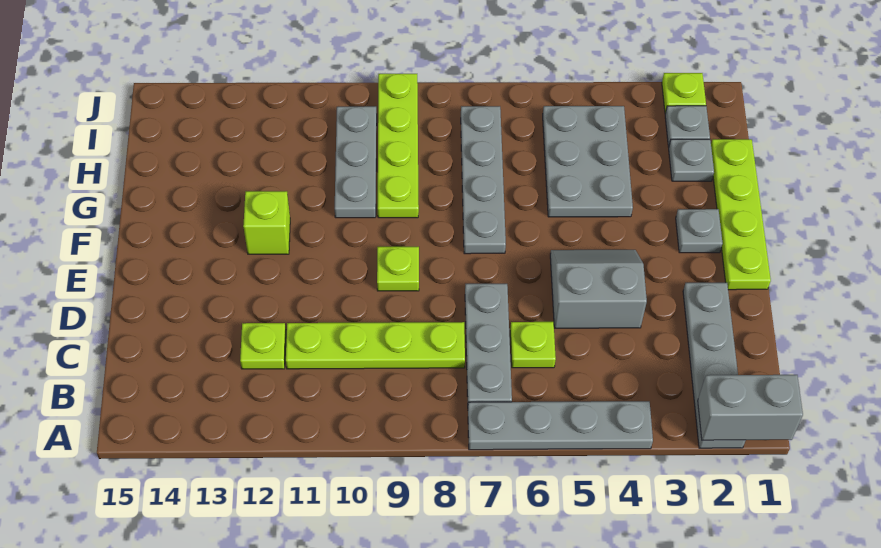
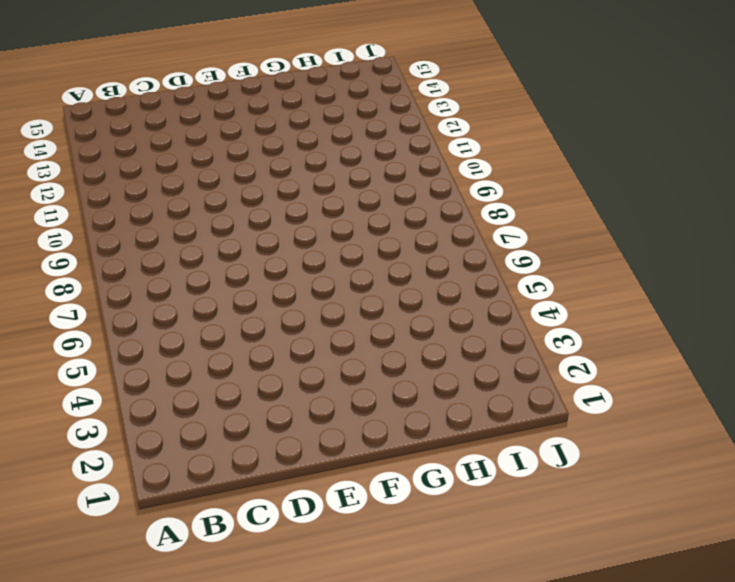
none -> grey 1x4 plate [683,283,746,448]
none -> grey 1x4 plate [468,401,653,450]
none -> grey 1x3 plate [465,284,512,403]

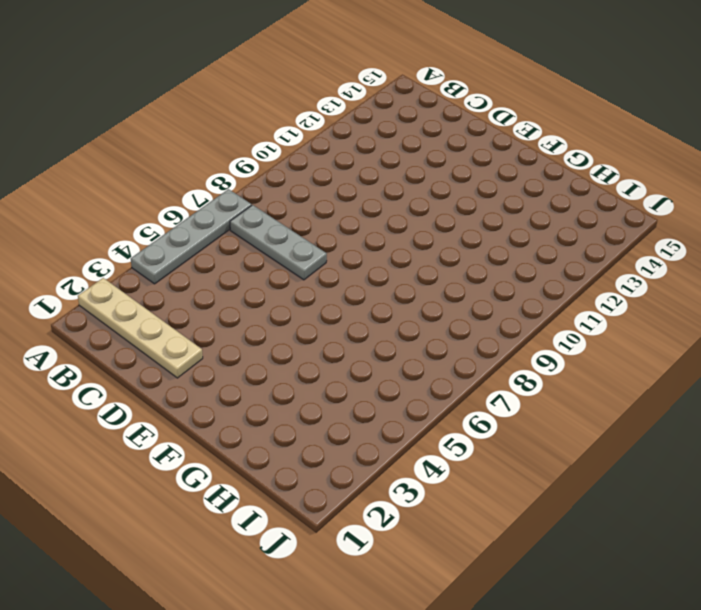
tan 1x4 plate [78,278,203,378] -> grey 1x4 plate [683,283,746,448]
none -> lime 1x1 plate [510,322,556,368]
none -> lime 1x4 plate [286,322,465,369]
none -> lime 1x1 plate [240,323,286,369]

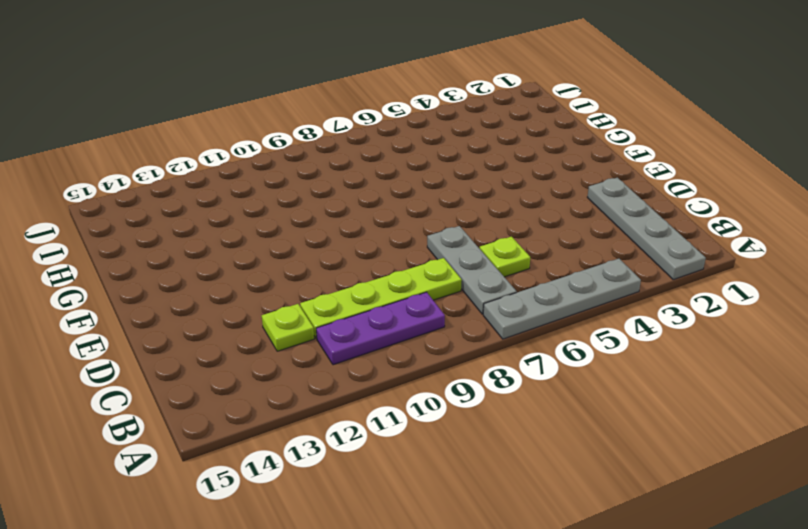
purple 1x3 plate [316,292,445,365] -> none
none -> grey 2x2 slope [550,250,647,328]
none -> lime 1x4 plate [711,139,771,290]
none -> lime 1x1 plate [377,247,419,291]

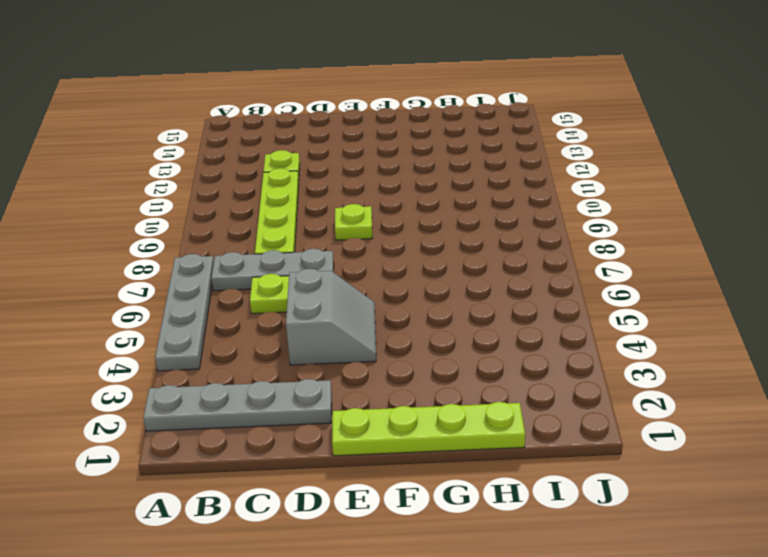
none -> grey 1x1 plate [676,209,723,253]
none -> grey 1x4 plate [461,106,506,254]
none -> lime 1x1 brick [243,191,290,254]

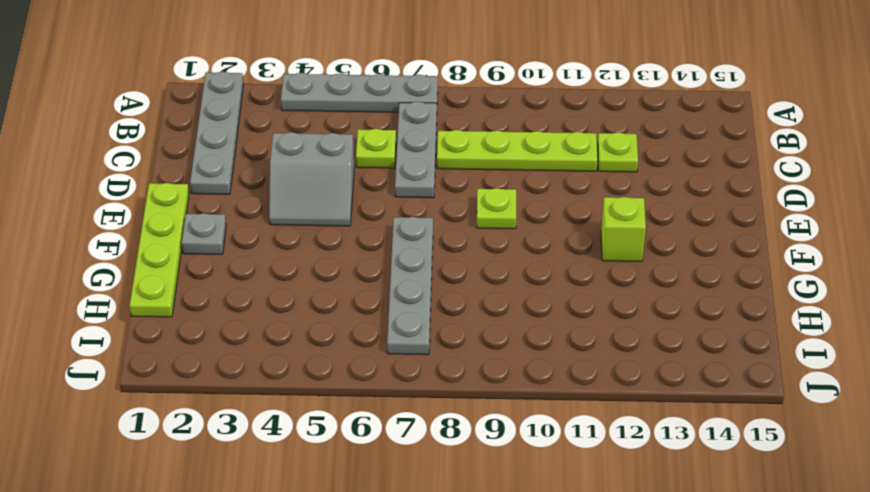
none -> grey 2x3 plate [543,106,633,217]
none -> lime 1x4 plate [378,74,419,218]
none -> grey 1x3 plate [335,106,377,218]

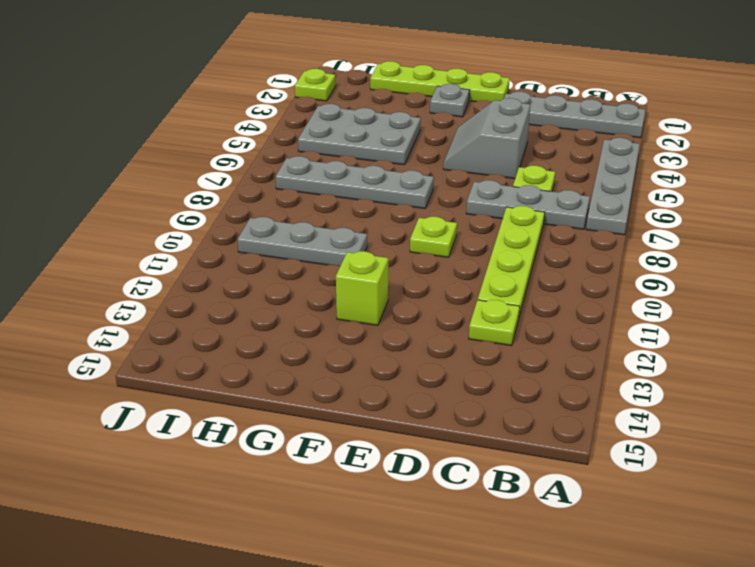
none -> lime 1x4 plate [378,74,419,218]
none -> grey 1x1 plate [669,139,714,181]
none -> grey 1x1 plate [665,106,710,147]

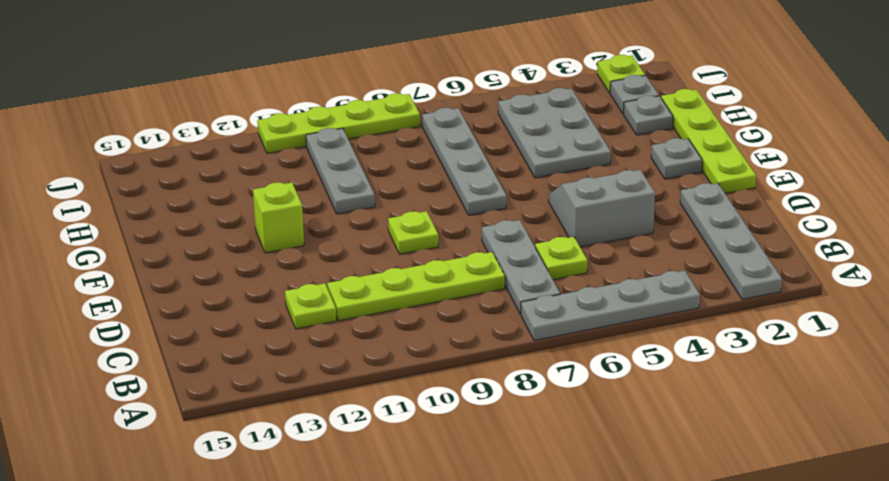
lime 1x4 plate [257,93,420,153] -> lime 1x4 plate turned to [378,74,419,218]
none -> grey 1x2 brick [698,375,803,440]

